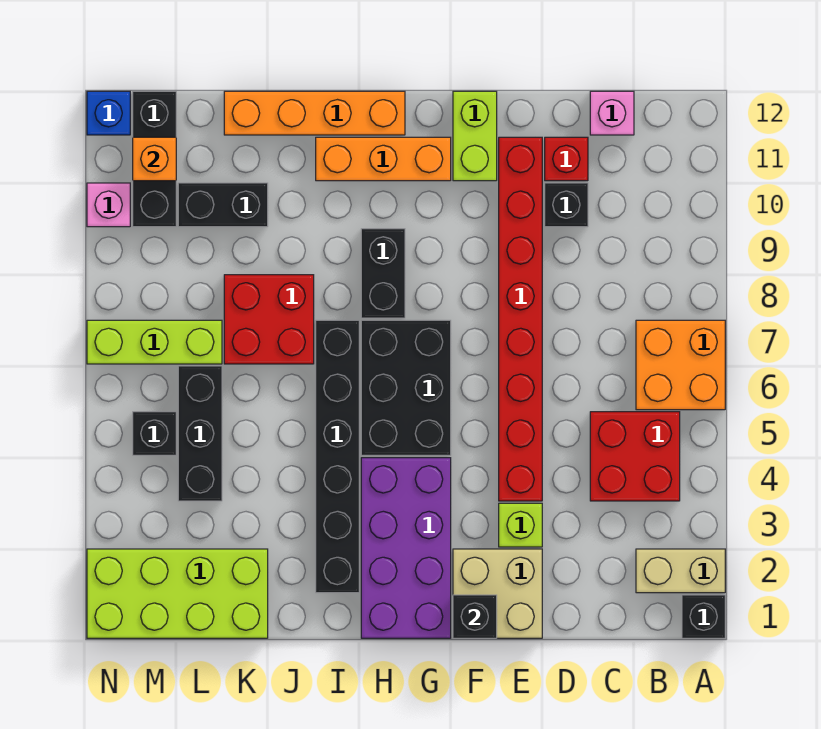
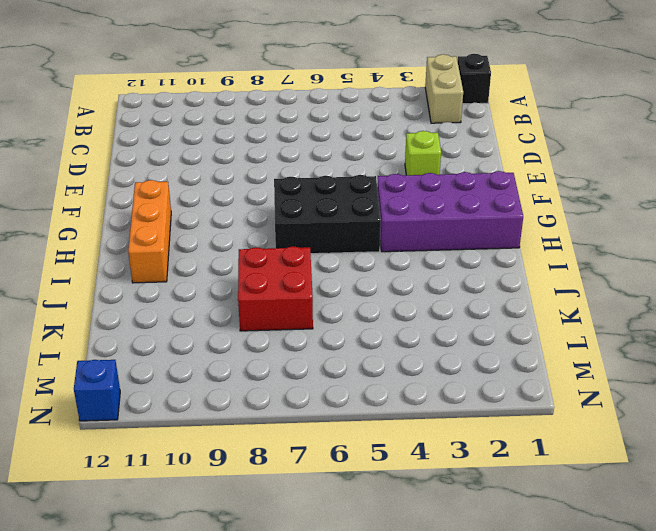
none -> orange 2x2 brick [636,320,725,410]
none -> red 2x2 brick [590,412,680,501]
none -> pink 1x1 brick [590,91,634,135]

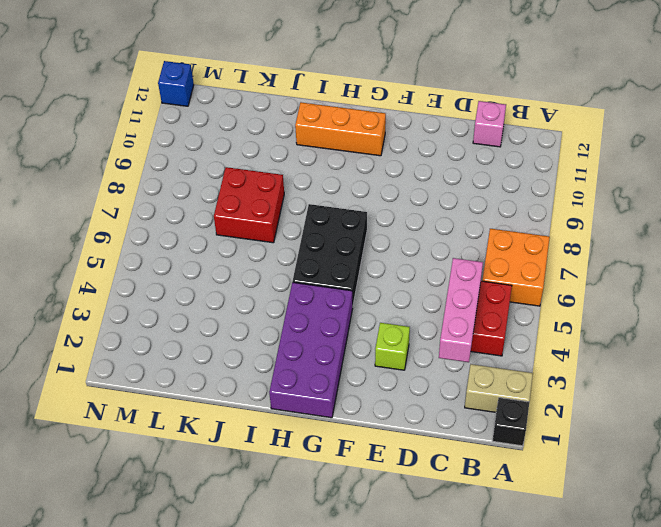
pink 1x3 brick [439,258,483,362] -> none
none -> black 1x1 brick [545,183,588,227]
none -> red 1x1 brick [545,137,588,181]
none -> tan 2x2 brick [453,549,542,638]

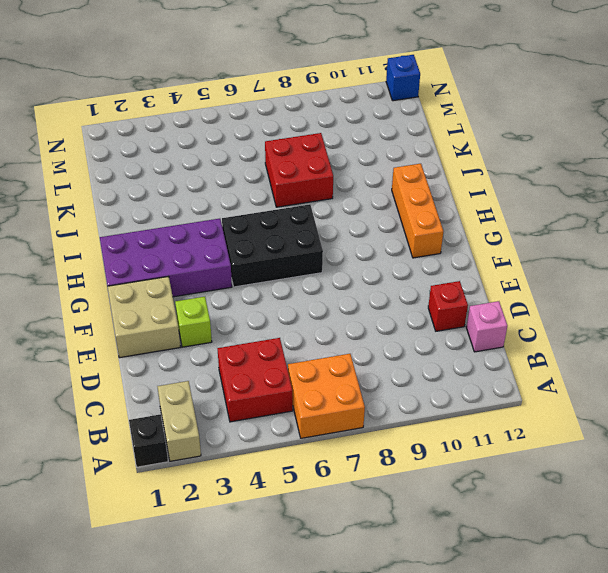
none -> black 1x1 brick [545,183,588,227]
none -> red 1x8 brick [499,137,542,501]
none -> lime 1x2 brick [453,91,497,181]

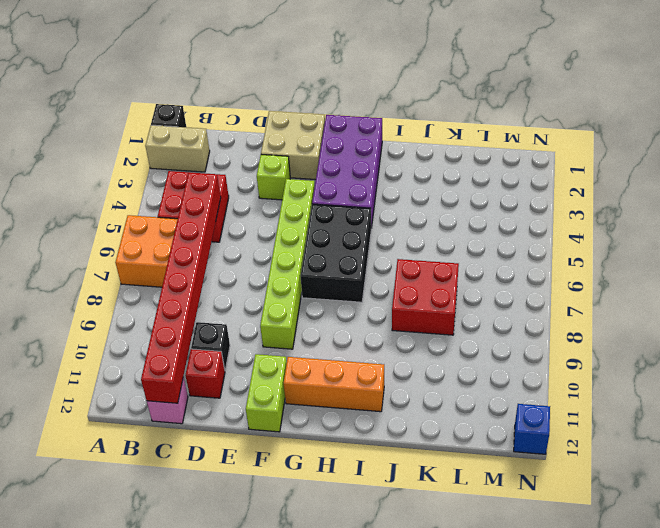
red 1x8 brick [141,172,221,403] -> red 1x8 brick moved to [499,137,542,501]
lime 1x6 brick [260,179,315,349] -> none
none -> black 1x2 brick [361,229,405,318]
none -> orange 1x4 brick [224,91,405,135]
none -> black 1x6 brick [316,320,359,593]

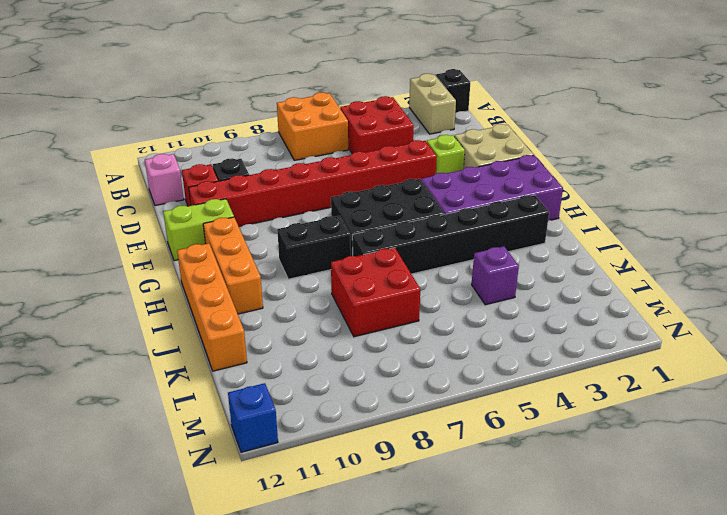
purple 1x1 brick [472,246,519,305] -> none
none -> lime 2x4 brick [87,549,268,638]
none -> black 1x2 brick [178,183,268,227]
none -> black 1x3 brick [178,366,222,501]

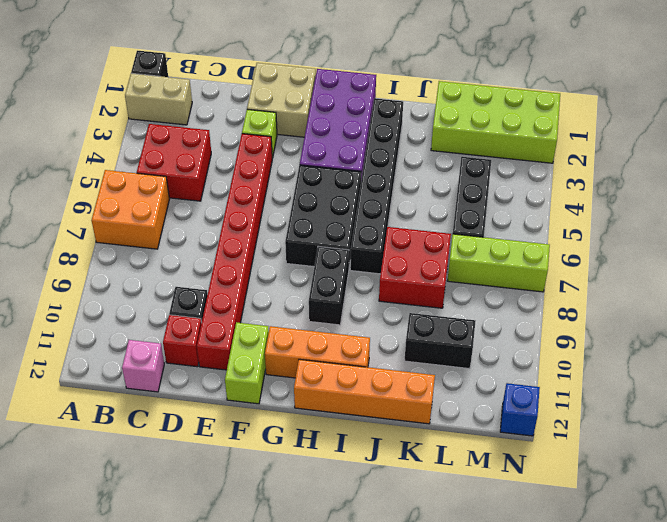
none -> black 1x1 brick [133,412,176,455]
none -> black 1x3 brick [133,91,176,227]
none -> pink 1x1 brick [87,183,130,227]

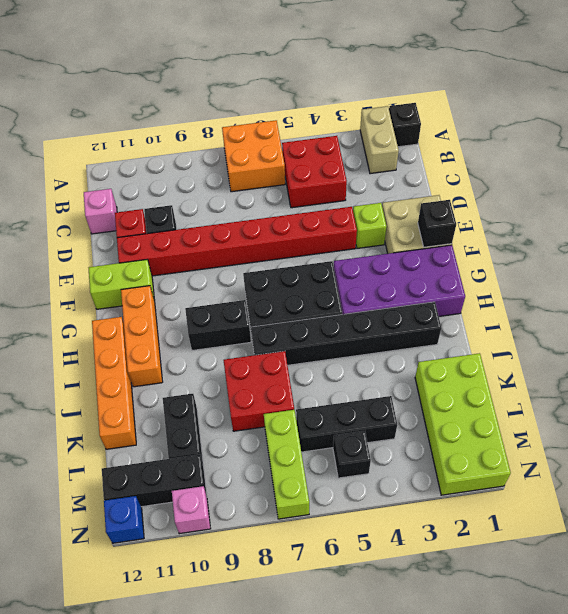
none -> orange 1x1 brick [133,137,176,181]

